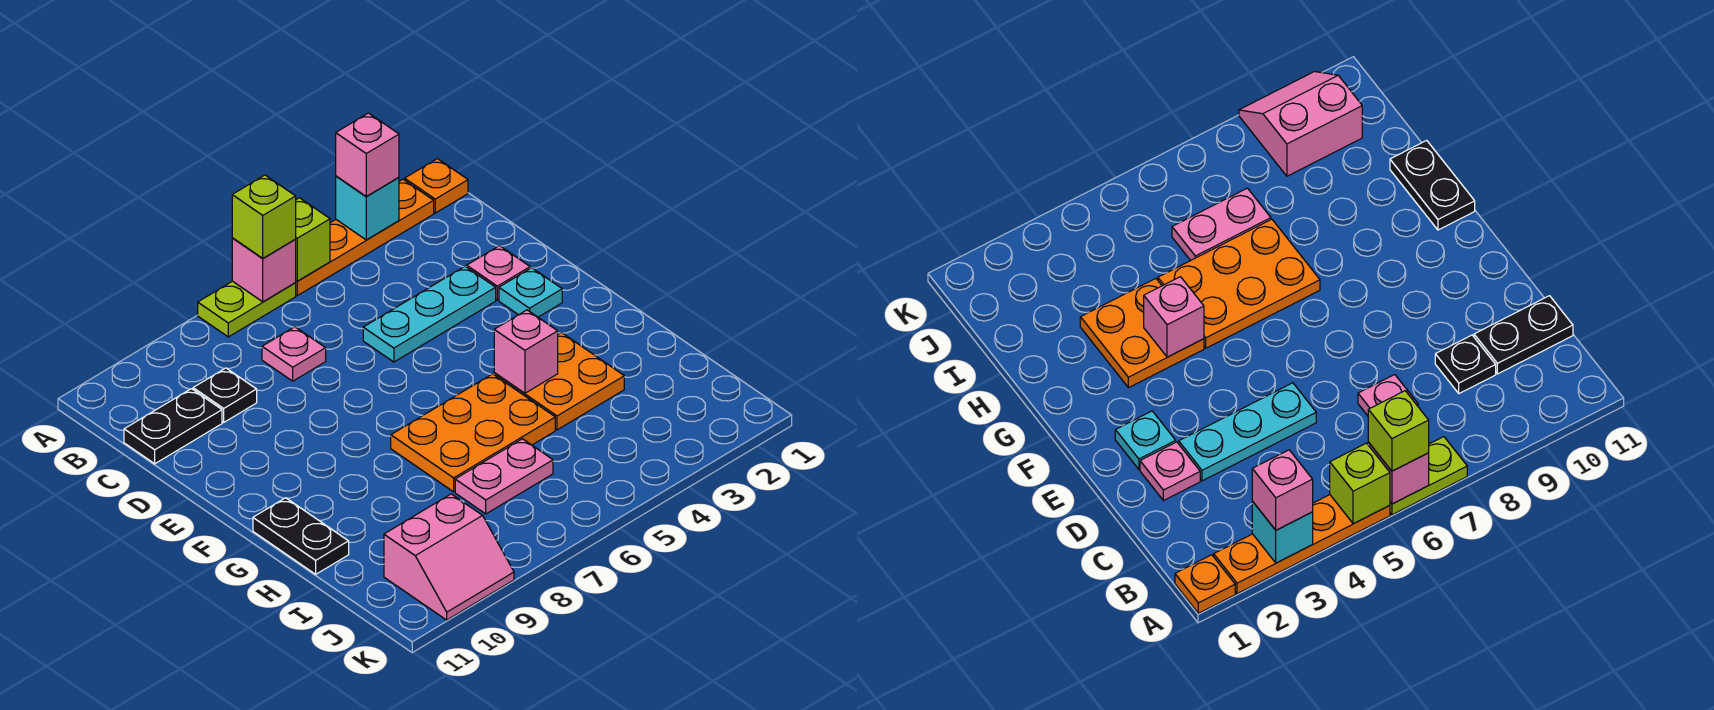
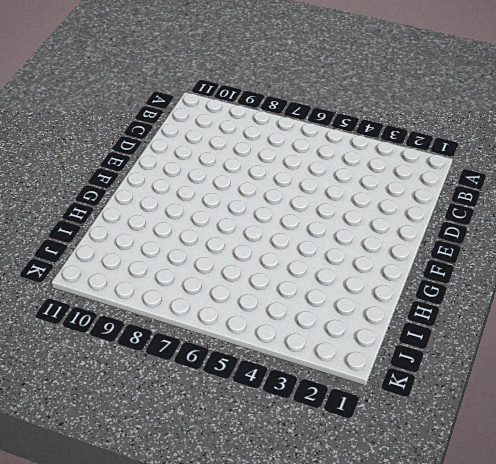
none -> orange 1x1 plate [405,159,468,213]
none -> orange 1x4 plate [295,179,434,296]
none -> lime 1x2 plate [198,281,296,337]

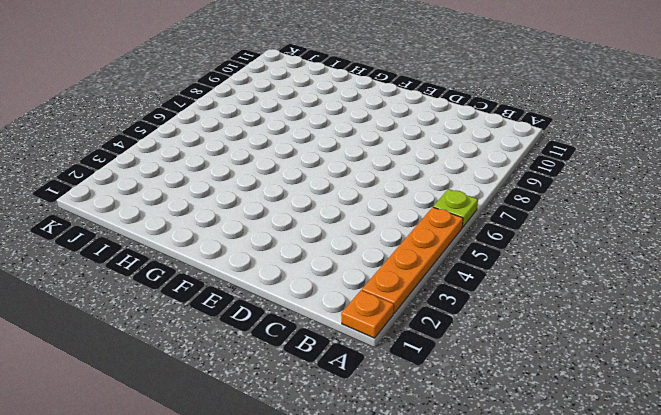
lime 1x1 plate [433,189,478,227] -> lime 1x2 plate [198,281,296,337]
none -> pink 1x1 plate [262,327,326,381]
none -> black 1x1 plate [193,368,257,422]
none -> black 1x2 plate [124,389,222,464]

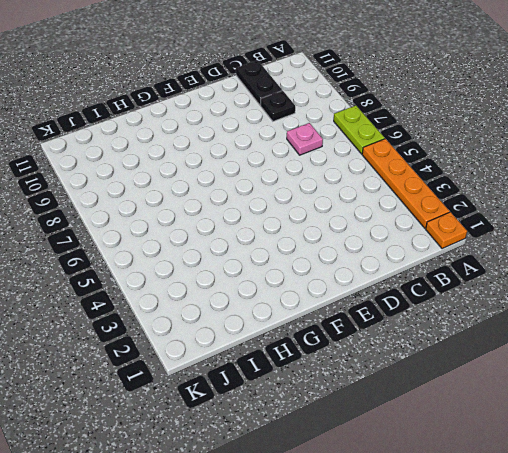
none -> pink 1x1 plate [467,246,530,300]
none -> cyan 1x3 plate [363,267,496,362]
none -> cyan 1x1 plate [499,268,562,317]

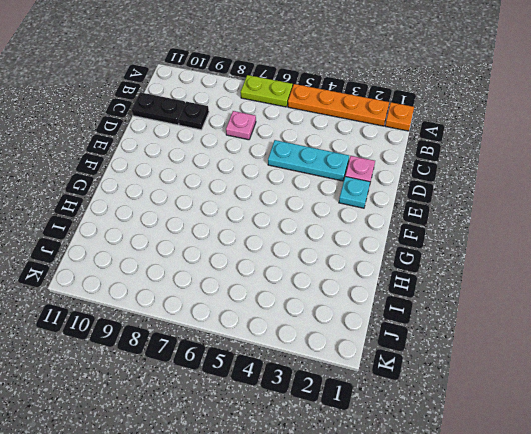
none -> orange 2x2 plate [494,333,624,430]
none -> orange 2x3 plate [391,374,555,492]
none -> black 1x2 plate [253,498,349,574]

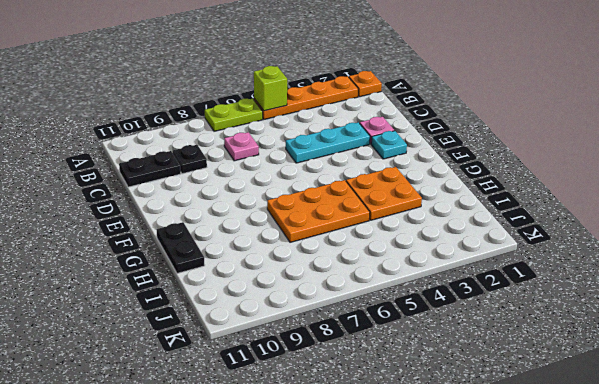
none -> pink 1x2 plate [455,439,553,514]
none -> pink 2x2 slope [384,494,514,620]
none -> cyan 1x1 brick [336,176,399,240]

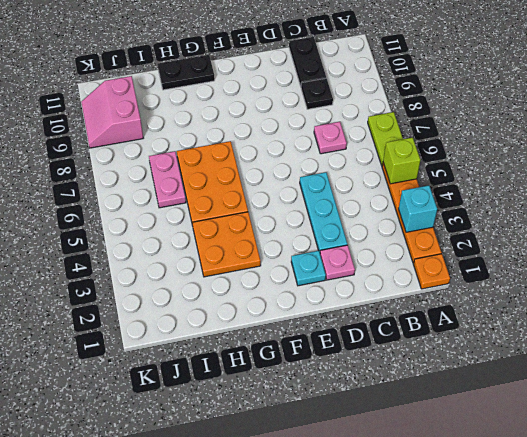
none -> pink 1x1 brick [232,238,296,302]
none -> pink 1x1 brick [494,310,558,393]
none -> pink 1x1 brick [336,113,399,197]

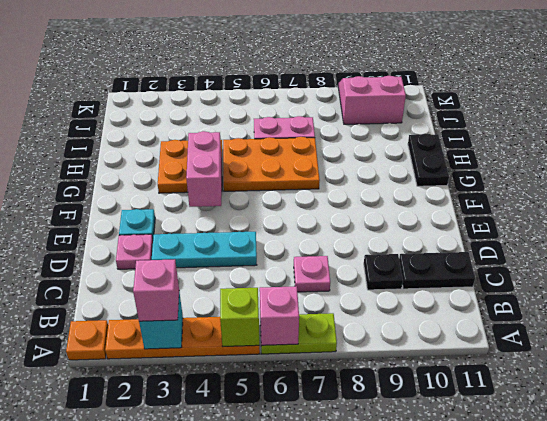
pink 1x2 brick [186,131,222,207] -> pink 1x1 brick [494,310,558,393]
none -> lime 1x1 brick [232,175,296,258]

